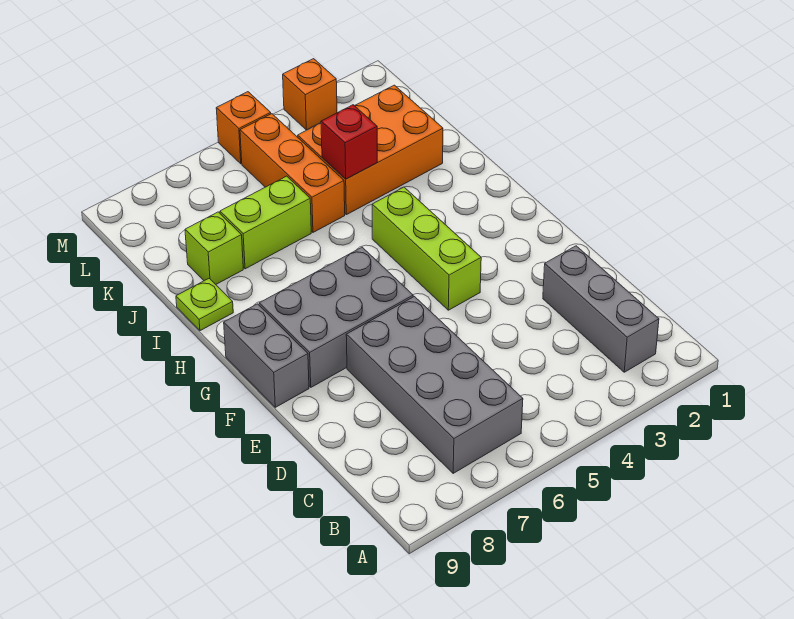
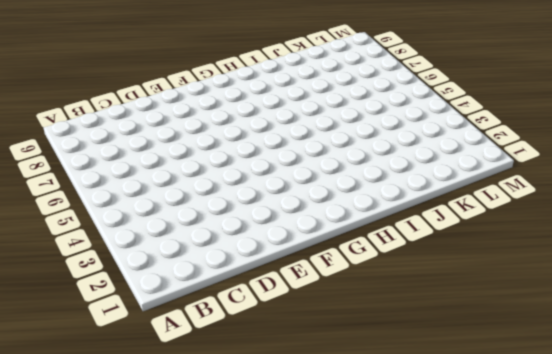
none -> grey 1x3 brick [543,246,659,372]
none -> grey 2x4 brick [346,297,523,473]
none -> lime 1x3 brick [372,187,481,310]

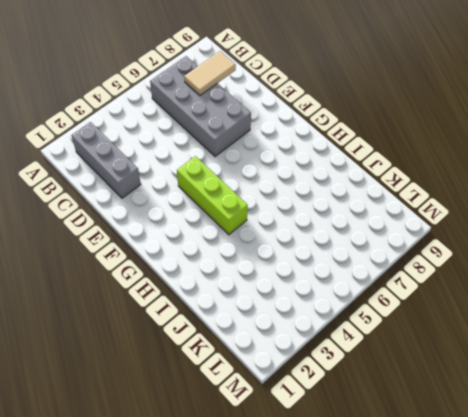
tan 1x2 tile [184,51,236,95] -> none
none -> grey 2x3 brick [259,247,413,387]
none -> grey 1x2 brick [224,304,309,407]
none -> lime 1x1 plate [176,278,233,331]

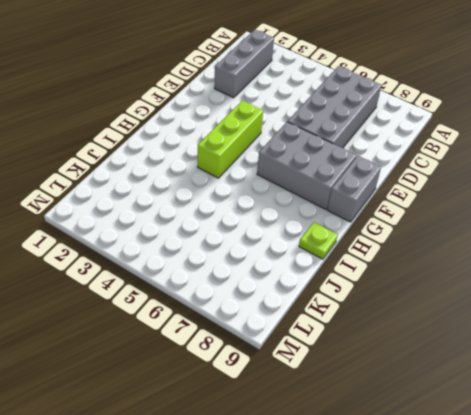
none -> orange 2x3 brick [298,85,443,215]
none -> orange 1x3 brick [240,114,345,232]
none -> lime 1x2 brick [220,176,311,269]

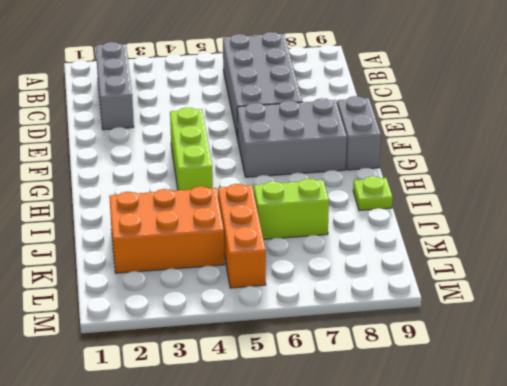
none -> lime 1x1 brick [185,212,243,284]
none -> orange 1x1 brick [283,59,337,130]
none -> orange 1x1 brick [216,92,271,164]

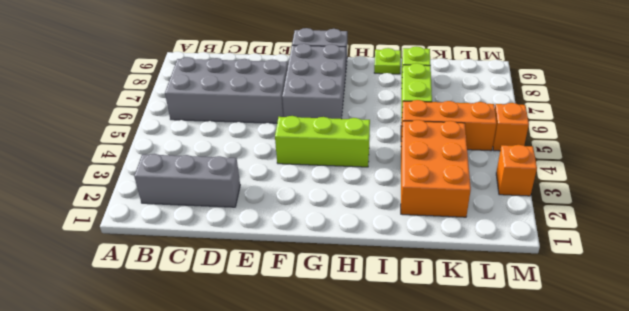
none -> red 1x1 brick [321,105,377,179]

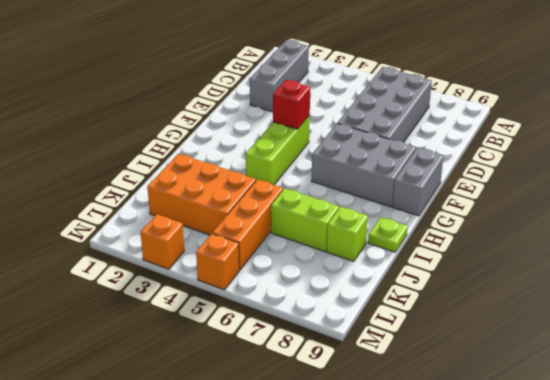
red 1x1 brick [273,80,310,129] -> red 1x1 brick moved to [321,105,377,179]

